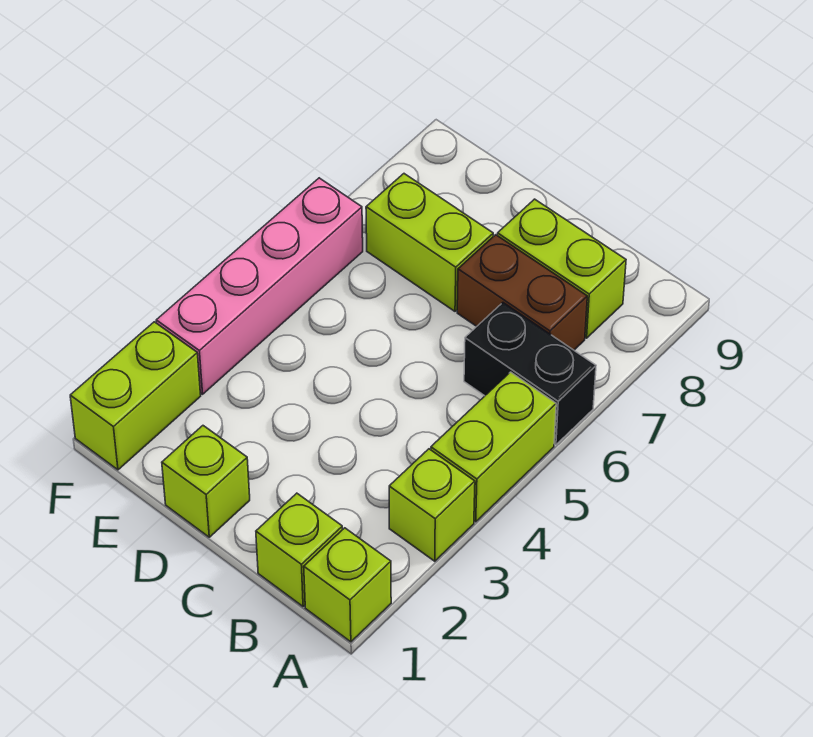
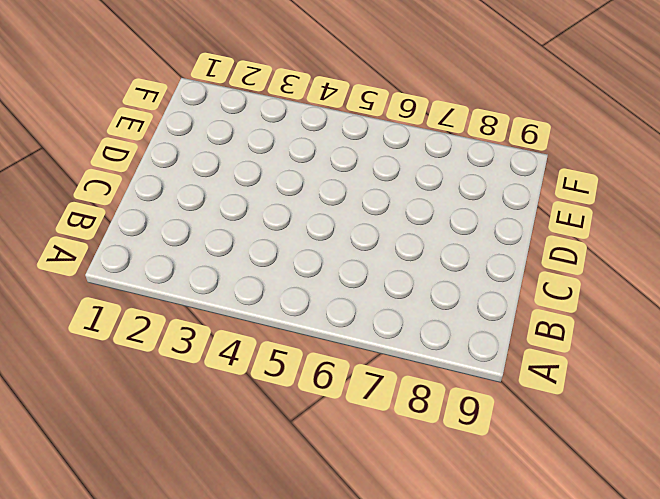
none -> lime 1x1 brick [304,528,391,642]
none -> lime 1x1 brick [389,449,475,561]

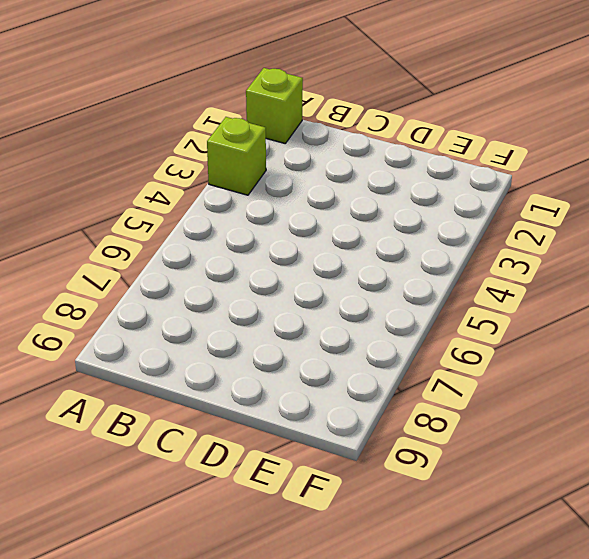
none -> lime 1x2 brick [431,372,556,522]
none -> black 1x2 brick [464,303,596,445]

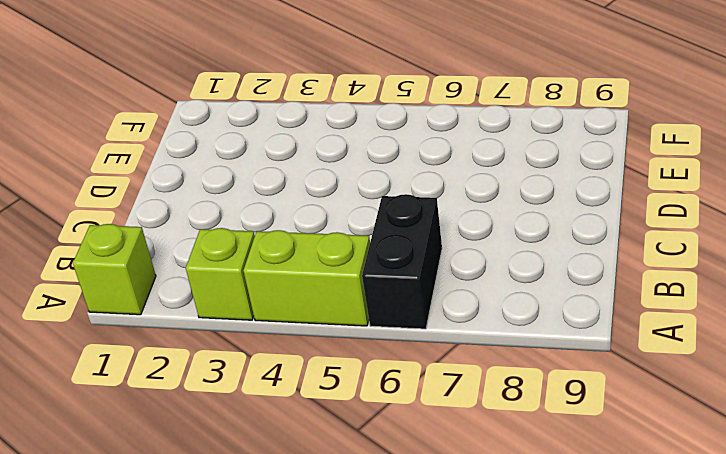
none -> lime 1x1 brick [256,493,343,607]
none -> brown 1x2 brick [457,235,587,350]

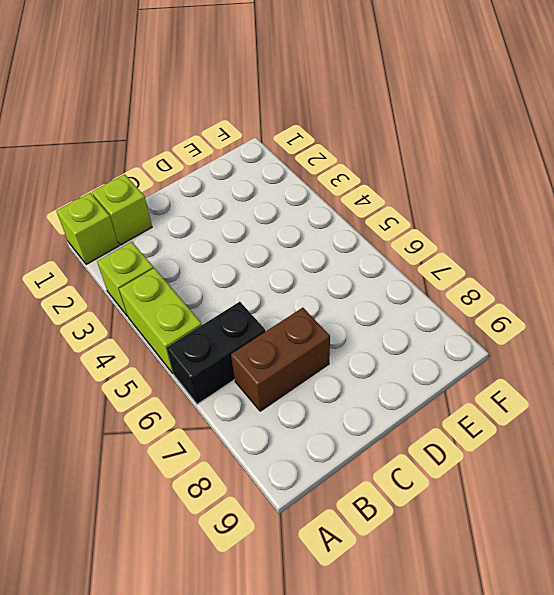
none -> lime 1x2 brick [497,199,626,338]
none -> lime 1x1 brick [162,426,250,537]

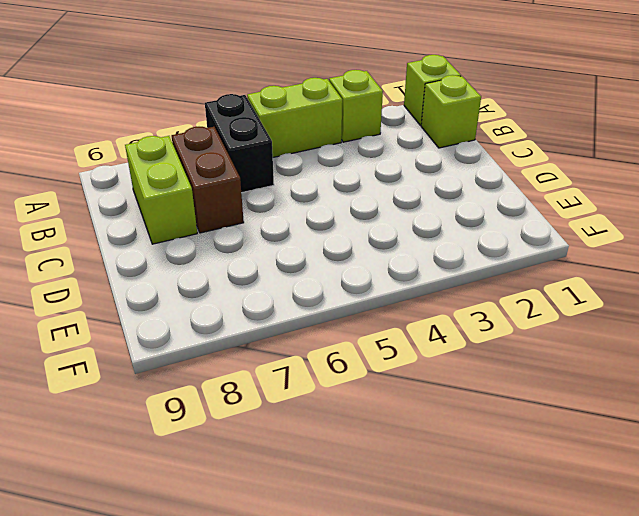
none -> lime 1x1 brick [162,426,250,537]
none -> lime 1x2 brick [366,174,493,311]

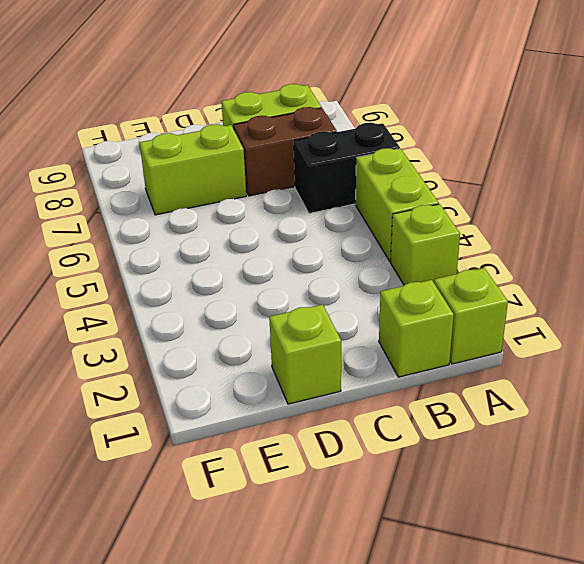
none -> lime 1x2 brick [70,322,201,470]
none -> pink 1x4 brick [156,178,363,394]

